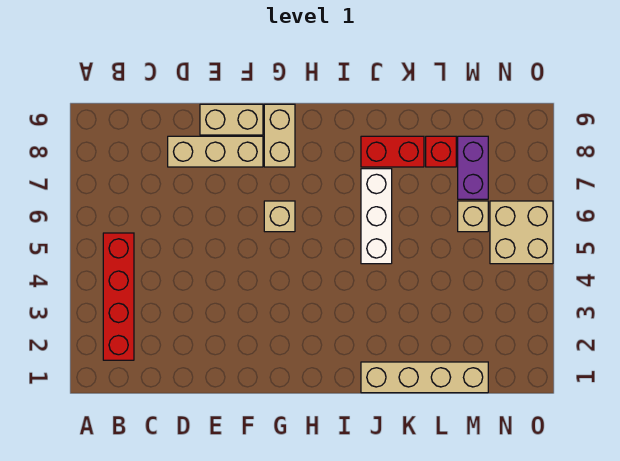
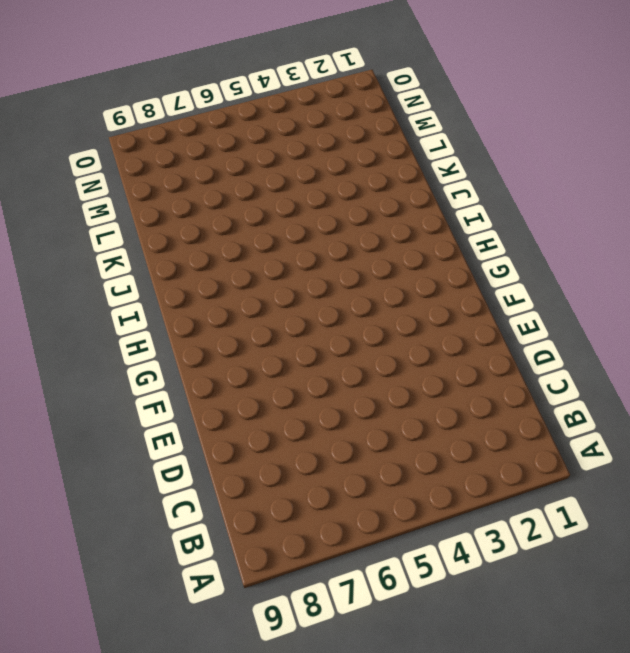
none -> red 1x4 brick [103,233,134,360]
none -> tan 1x3 brick [168,136,263,167]
none -> tan 1x2 brick [200,104,263,135]

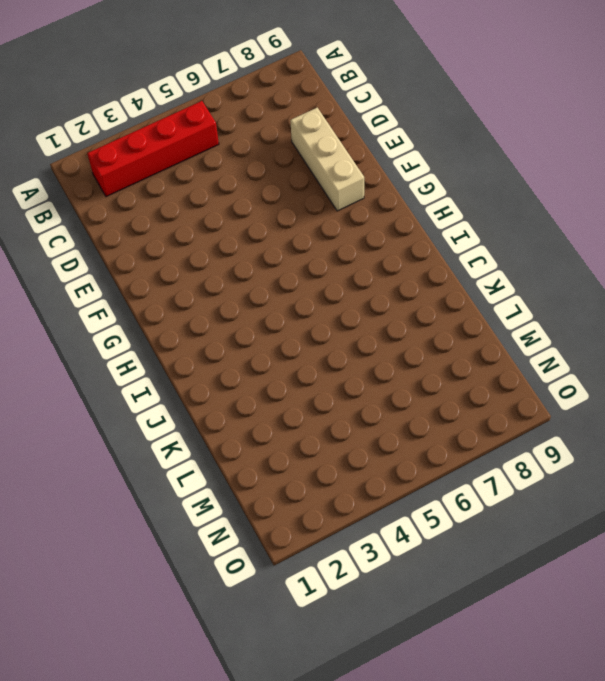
none -> tan 1x2 brick [200,104,263,135]
none -> tan 1x1 brick [264,201,295,232]
none -> tan 1x2 brick [264,104,295,167]

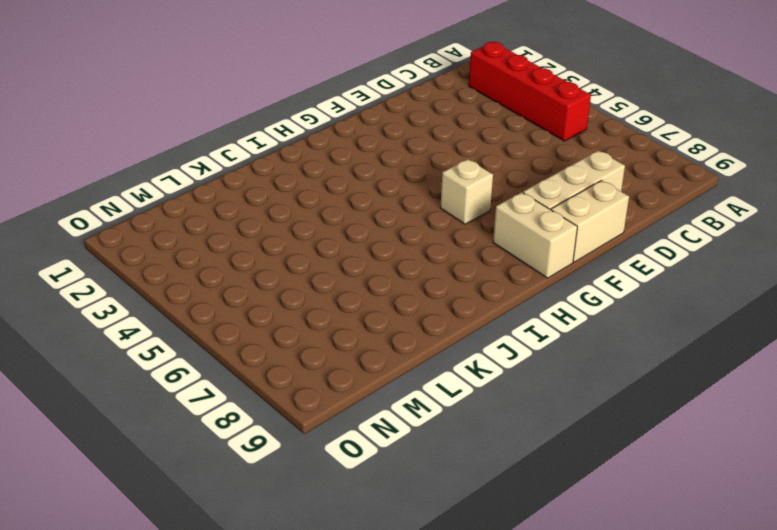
none -> tan 1x4 brick [361,362,488,393]
none -> white 1x3 brick [361,169,392,264]
none -> red 1x2 brick [361,136,424,167]

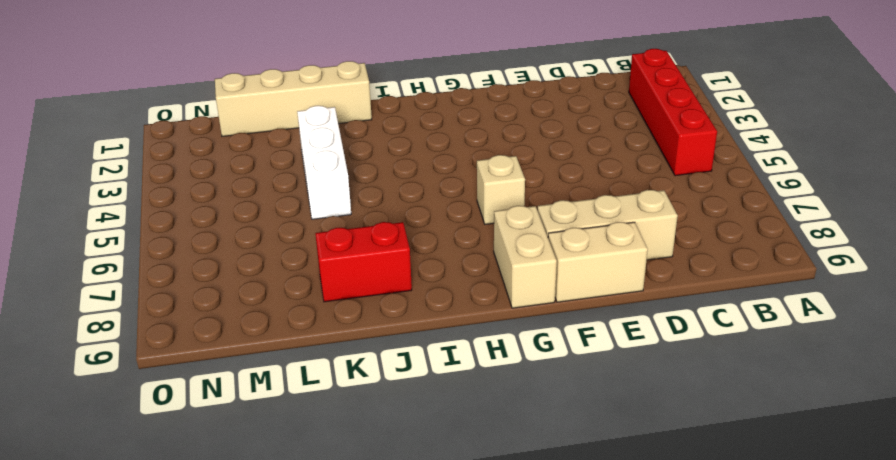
white 1x3 brick [297,106,351,219] -> white 1x3 brick moved to [361,169,392,264]
none -> red 1x1 brick [426,136,456,167]
none -> tan 1x1 brick [458,201,488,232]
none -> purple 1x2 brick [458,136,488,199]

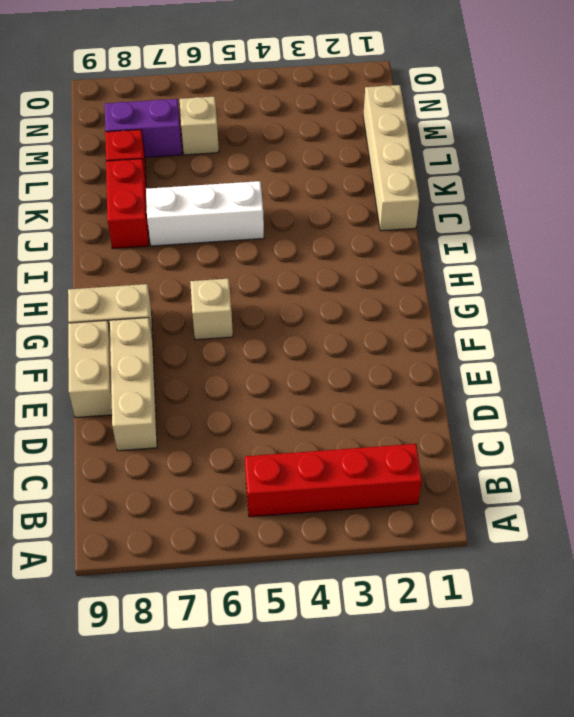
none -> tan 2x2 brick [490,201,553,264]

